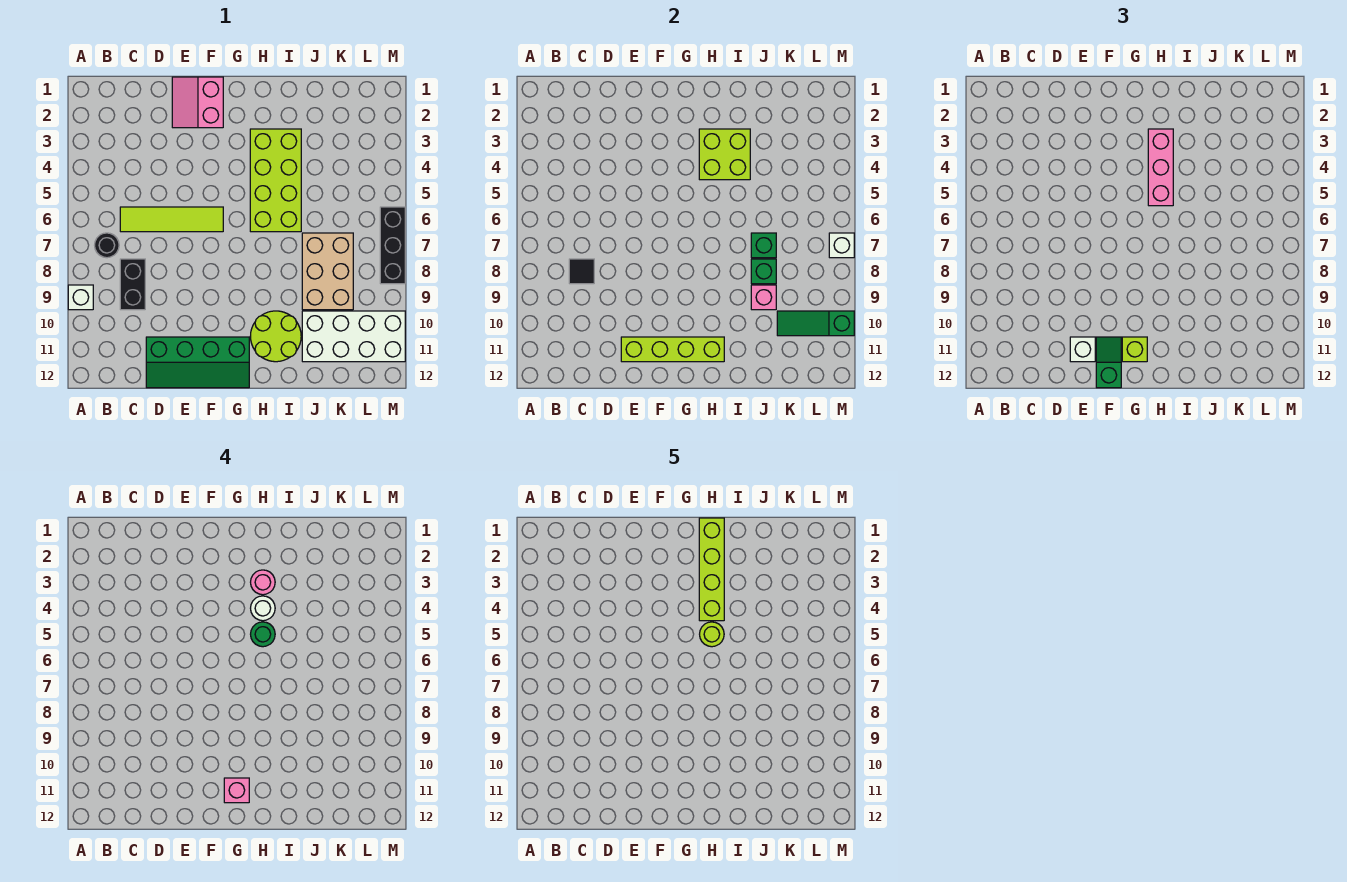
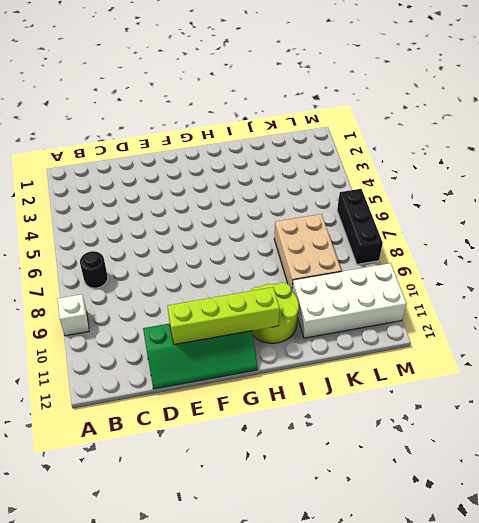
none -> lime 1x4 tile [120,207,223,232]
none -> black 1x2 brick [120,259,145,310]
none -> pink 2x2 slope [172,77,223,128]

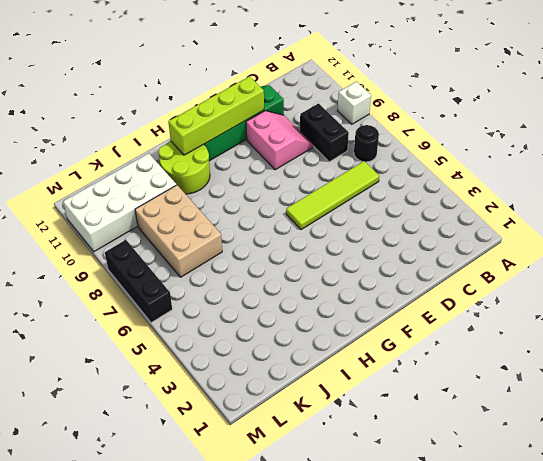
pink 2x2 slope [246,111,313,170] -> pink 2x2 slope moved to [172,77,223,128]
none -> lime 2x4 brick [250,129,301,232]
none -> black 1x1 tile [569,259,594,284]
none -> lime 2x2 brick [699,129,750,180]

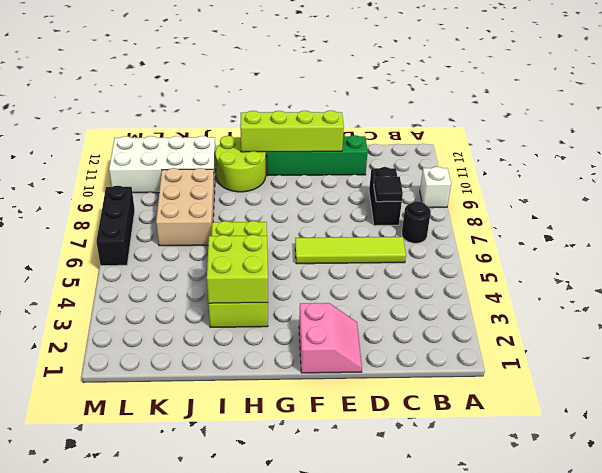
none -> green 1x1 brick [751,233,776,258]
none -> green 1x1 brick [751,259,776,284]
none -> pink 1x1 brick [751,285,776,310]

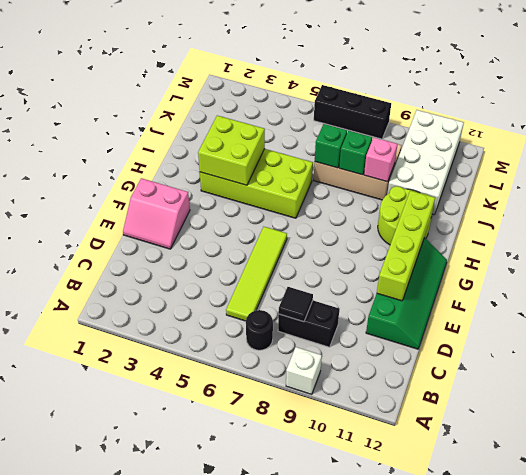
none -> green 1x3 slope [777,311,854,336]
none -> white 1x1 brick [829,233,854,258]
none -> white 1x1 brick [1070,337,1095,362]

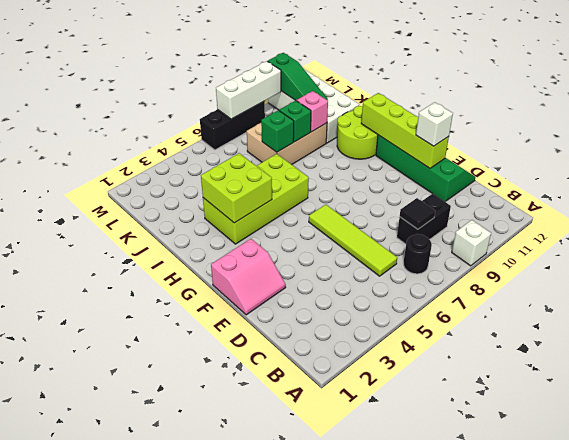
white 1x3 brick [216,61,281,119] -> white 1x1 brick [829,233,854,258]
none -> green 1x2 slope [1096,337,1121,388]
none -> lime 1x1 brick [1122,337,1147,362]
none -> pink 1x3 brick [1148,129,1173,206]

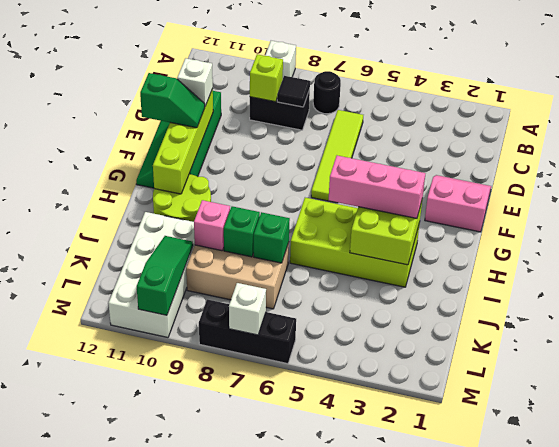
lime 1x1 brick [250,54,283,102] -> lime 1x1 brick moved to [1122,337,1147,362]
none -> pink 1x1 brick [224,778,249,803]
none -> pink 1x1 round brick [251,570,275,595]
none -> white 1x1 round brick [251,596,275,621]

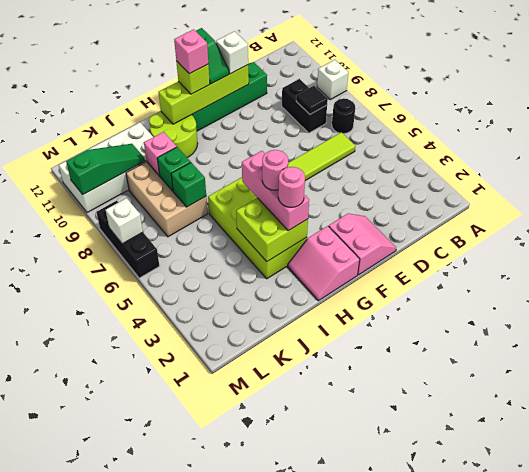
pink 2x2 slope [288,226,360,301] -> none
pink 1x1 round brick [262,150,288,190] -> white 1x1 round brick [251,596,275,621]
none -> green 1x1 round brick [251,622,275,647]
none -> lime 1x4 brick [699,518,724,621]
none -> lime 1x1 round brick [700,622,724,647]

